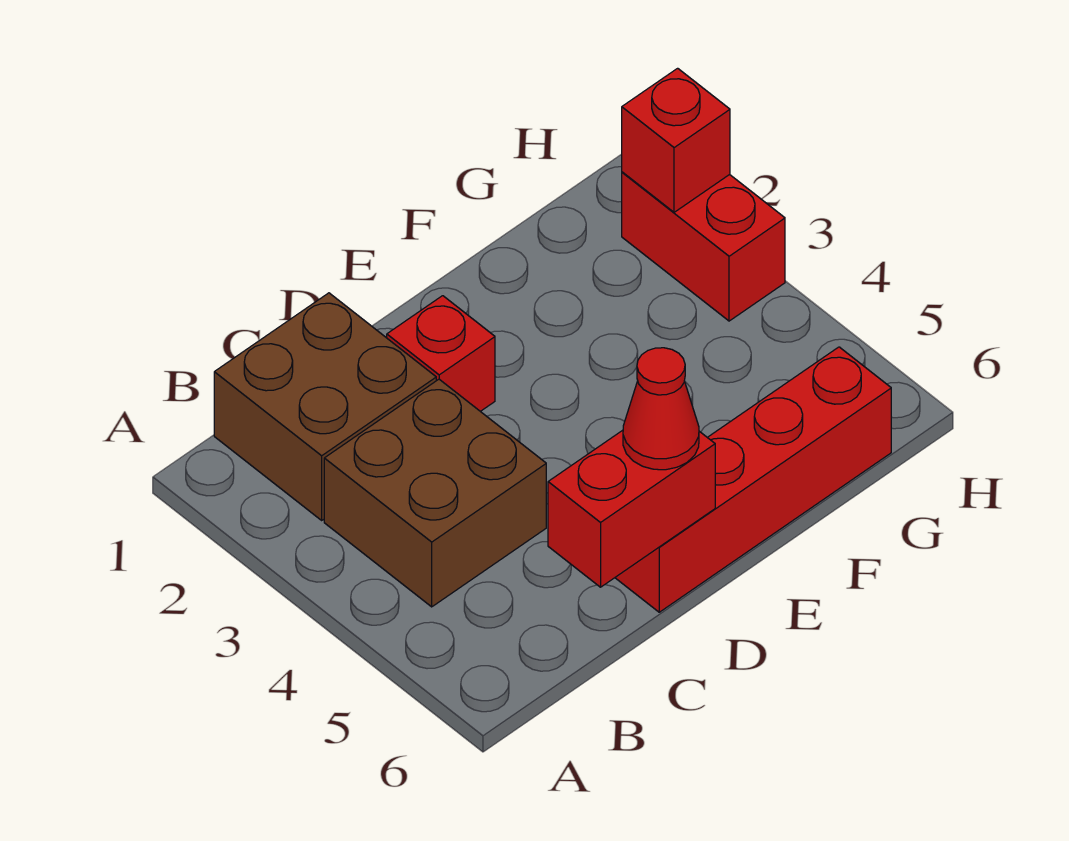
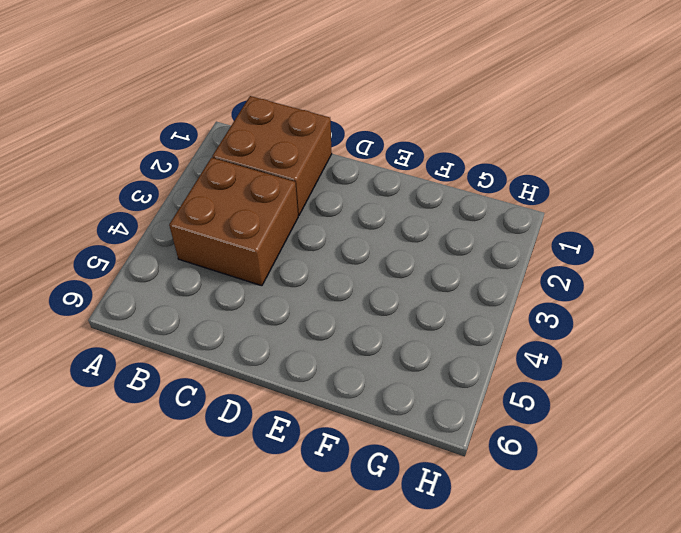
none -> red 1x1 brick [387,296,495,411]
none -> red 1x4 brick [615,347,891,612]

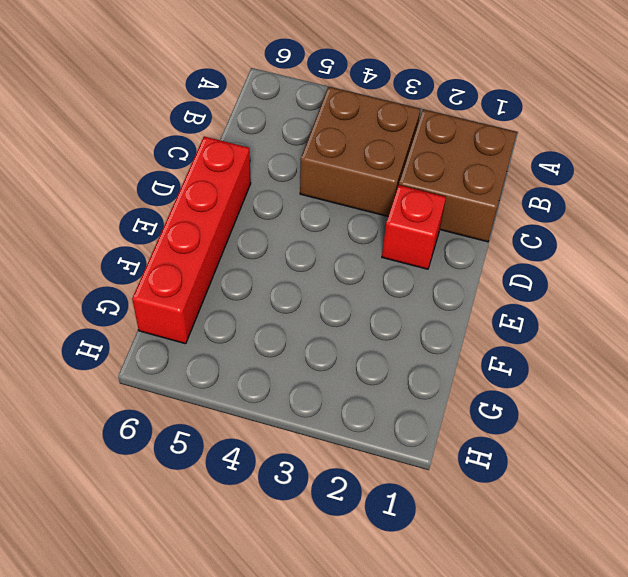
none -> red 1x2 brick [622,172,785,321]
none -> red 1x2 brick [548,430,715,587]

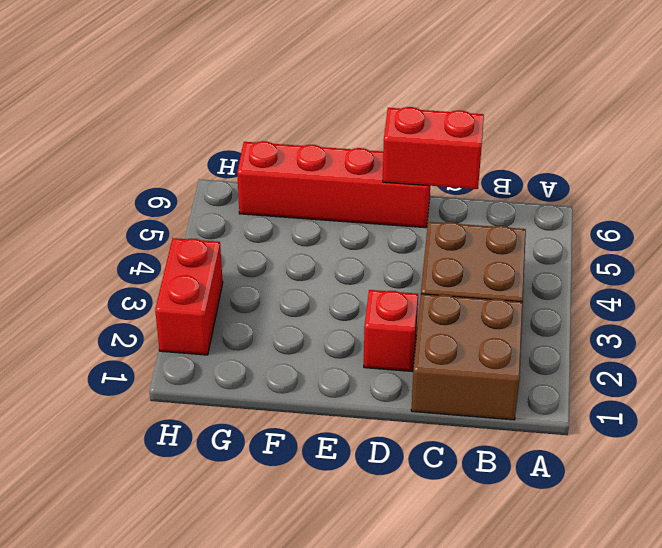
none -> red 1x1 brick [622,68,730,212]
none -> red 1x1 cone [623,348,699,470]

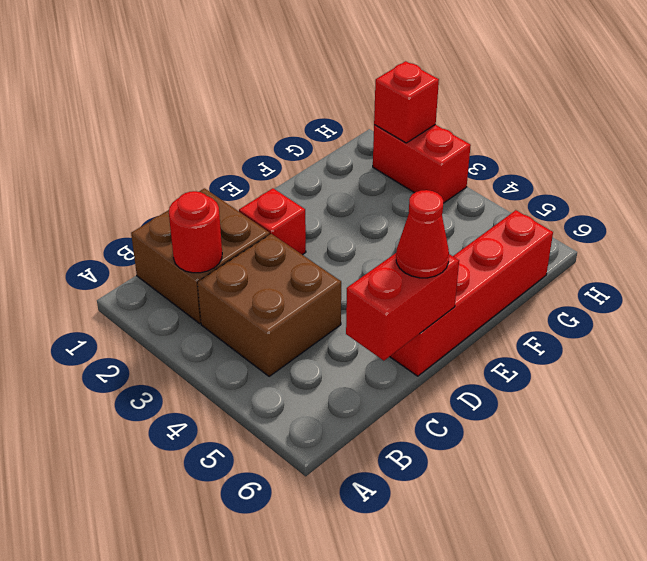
red 1x1 round brick [169,191,222,273] -> none

